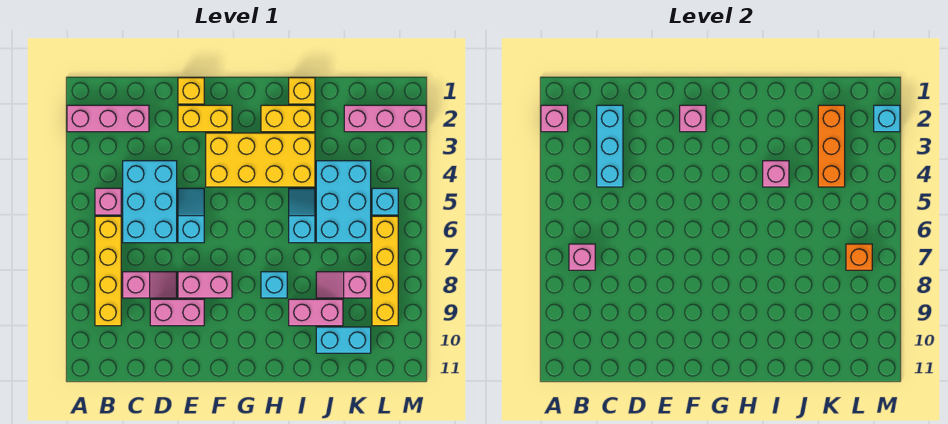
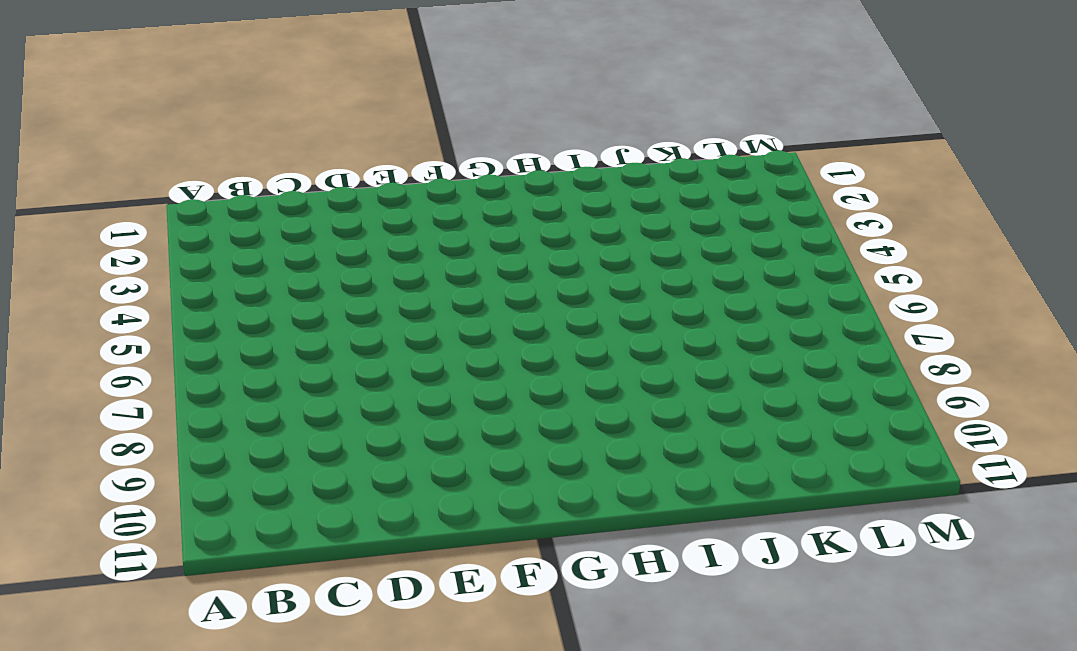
none -> pink 1x3 brick [67,105,149,132]
none -> pink 1x1 brick [95,188,121,215]
none -> yellow 1x4 brick [95,216,121,326]
none -> cyan 2x3 brick [123,161,177,243]

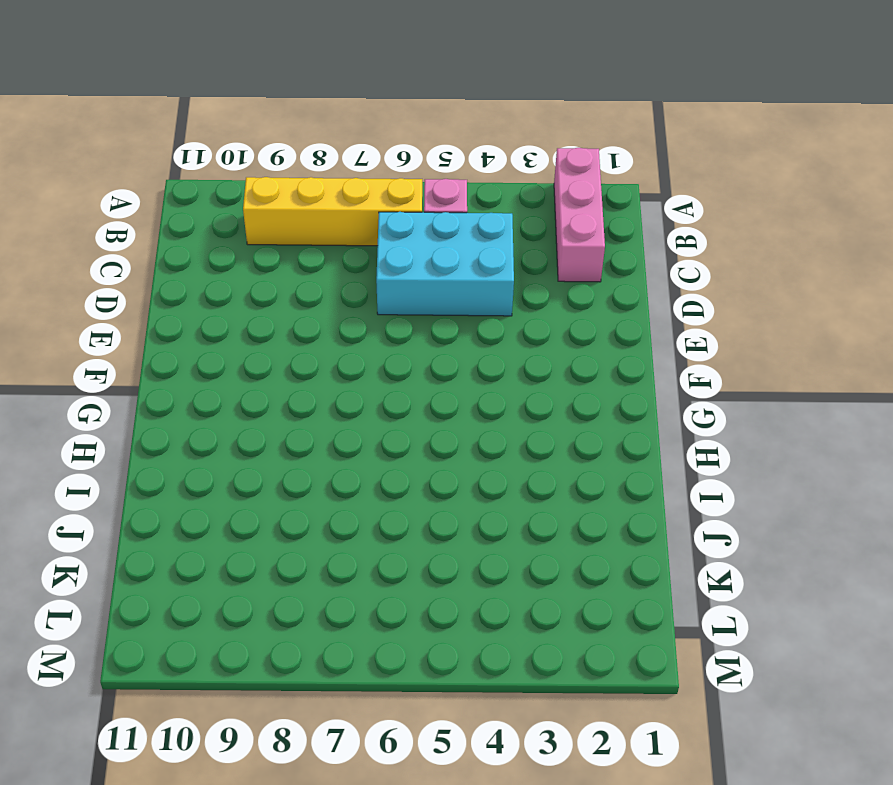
none -> pink 1x2 slope [123,272,177,298]
none -> pink 1x2 brick [150,299,204,326]
none -> yellow 1x1 brick [178,78,204,104]
none -> yellow 1x2 brick [178,105,232,132]

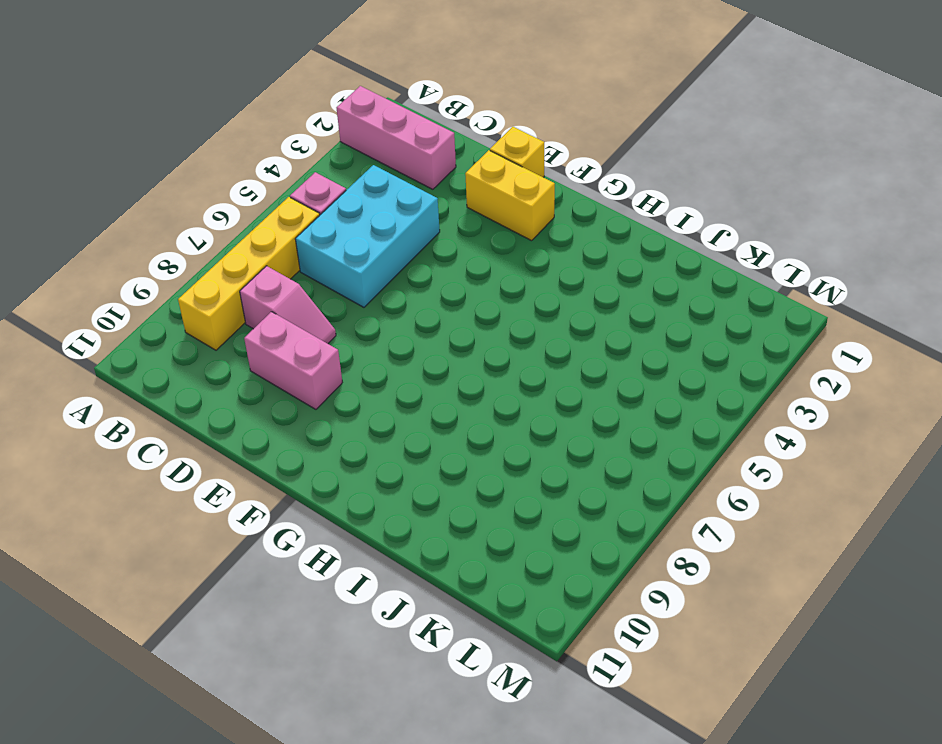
none -> cyan 1x2 slope [178,188,204,243]
none -> pink 1x2 brick [178,272,232,298]
none -> yellow 2x4 brick [206,133,315,187]
none -> yellow 1x2 brick [261,105,315,132]

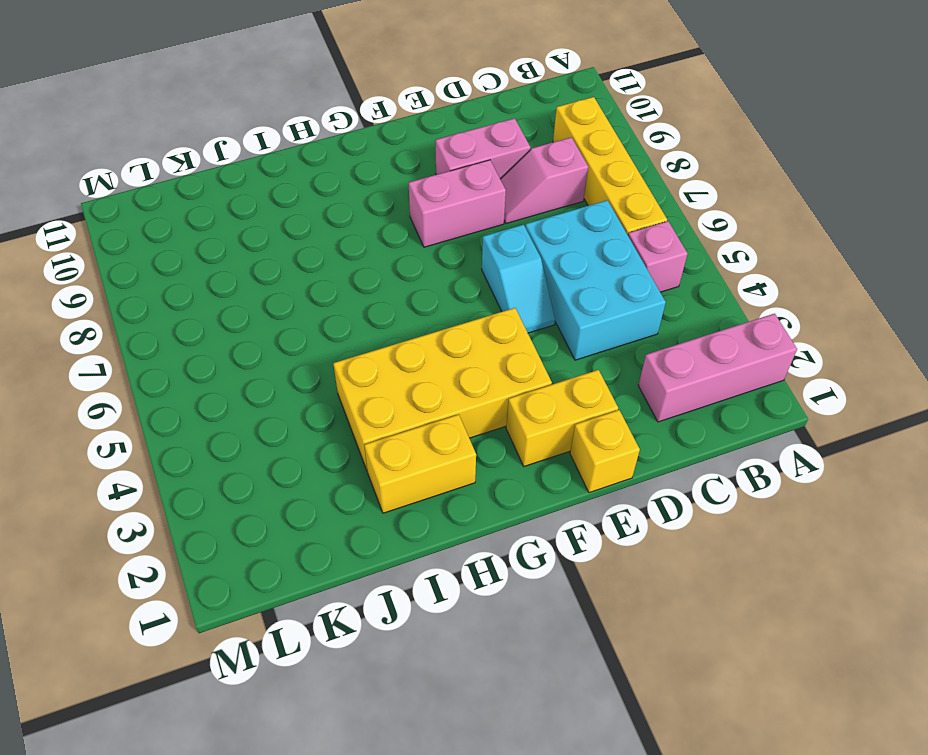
none -> cyan 1x1 brick [261,272,287,298]
none -> yellow 1x1 brick [289,78,315,104]
none -> cyan 1x2 slope [289,188,315,243]
none -> pink 1x2 brick [289,299,343,326]

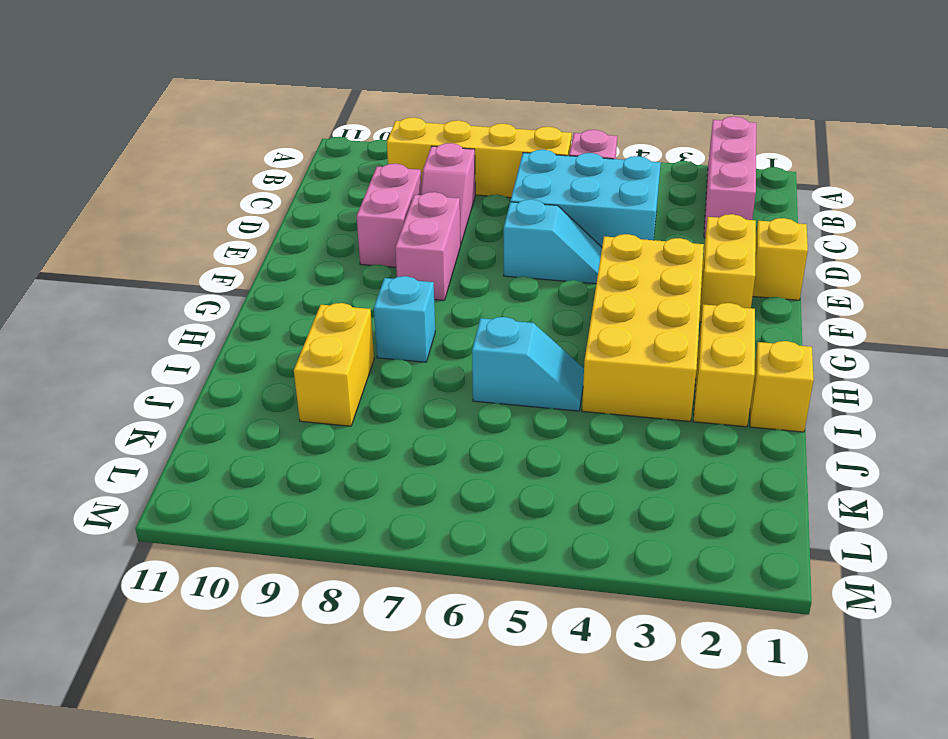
yellow 1x2 brick [294,303,374,426] -> pink 1x2 brick [289,299,343,326]
none -> cyan 2x3 brick [316,161,371,243]
none -> pink 1x2 slope [316,272,371,298]
none -> cyan 1x2 brick [316,327,371,353]
none -> pink 1x3 brick [344,105,426,132]

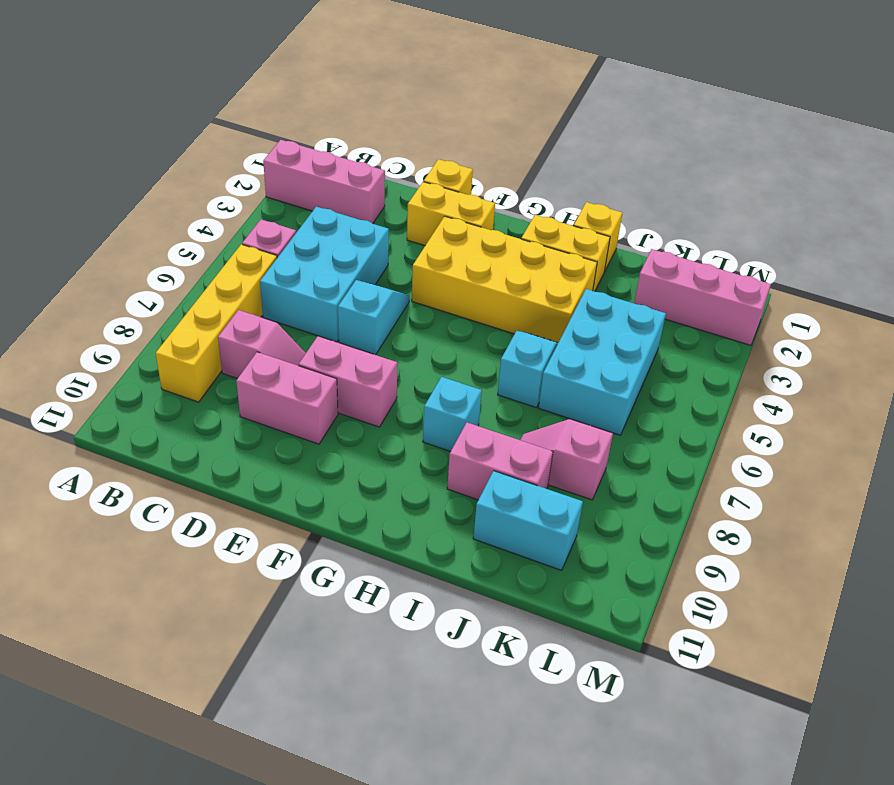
none -> cyan 1x1 brick [372,188,398,215]
none -> yellow 1x4 brick [372,216,398,326]
none -> pink 1x1 brick [541,105,568,132]
none -> pink 1x1 brick [569,244,595,270]

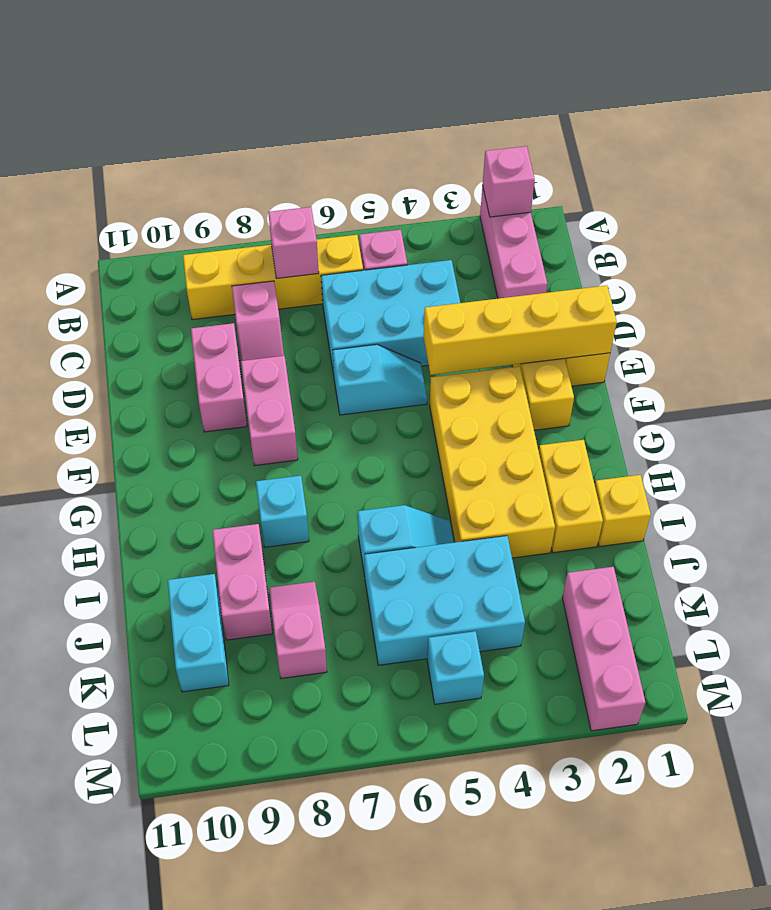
yellow 1x4 brick [424,286,617,375] -> yellow 1x4 brick moved to [372,216,398,326]
none -> cyan 1x3 brick [597,105,623,187]
none -> pink 1x1 brick [680,105,706,132]
none -> pink 1x1 brick [763,161,789,187]
none -> orange 1x3 brick [818,105,845,187]

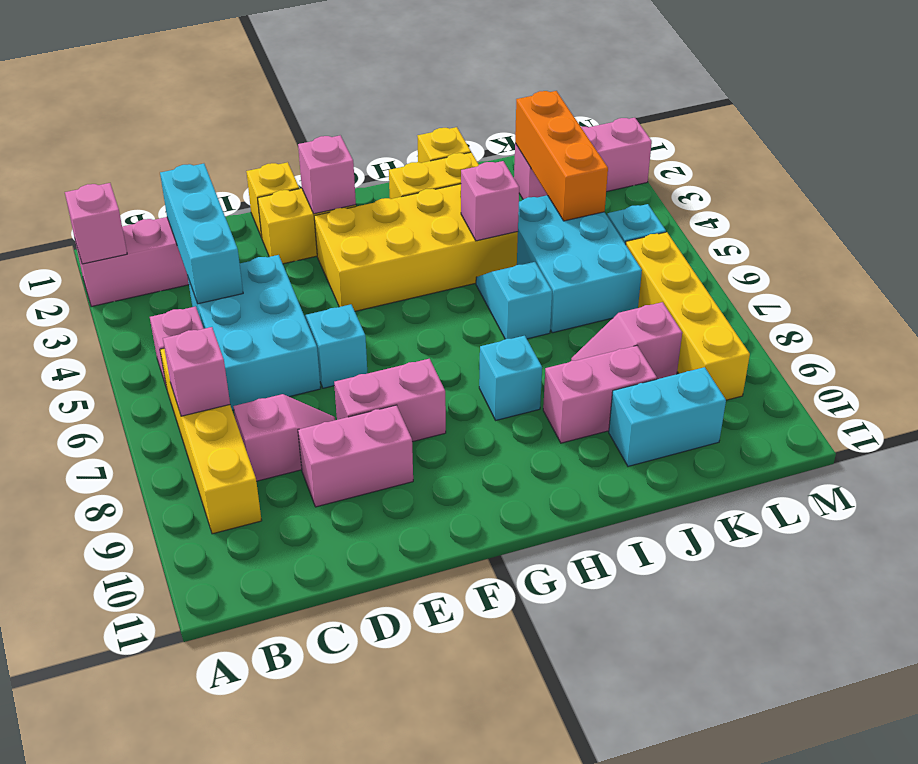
none -> orange 1x1 brick [846,244,872,270]
none -> cyan 1x1 brick [874,105,900,132]

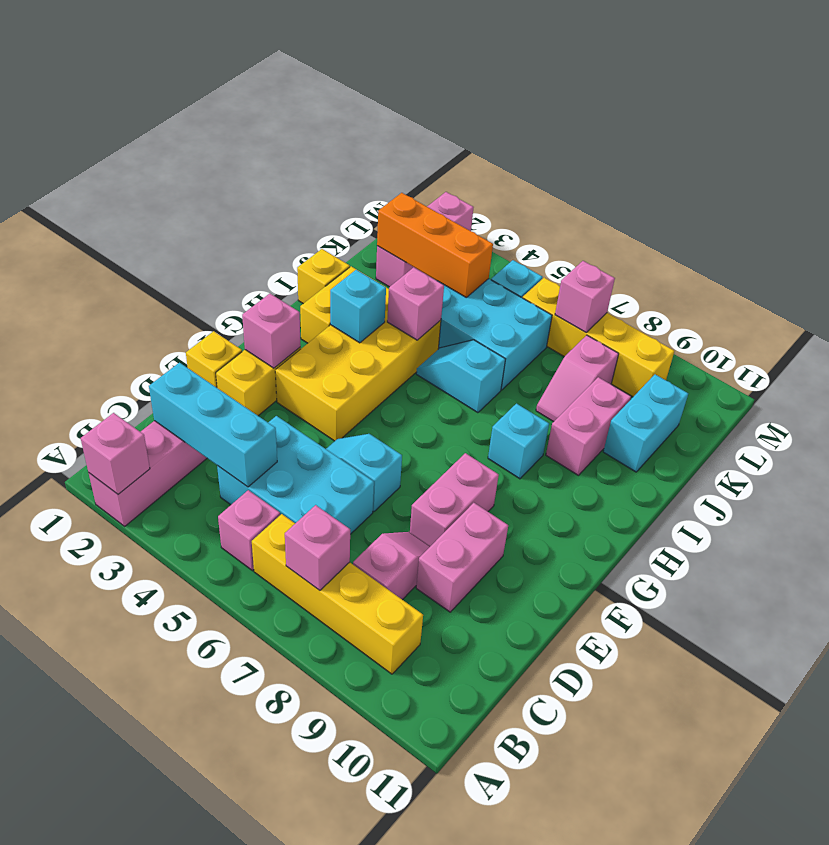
cyan 1x1 brick [330,270,386,343] -> cyan 1x1 brick moved to [874,105,900,132]
pink 1x1 brick [555,261,615,332] -> orange 1x1 brick [846,244,872,270]

